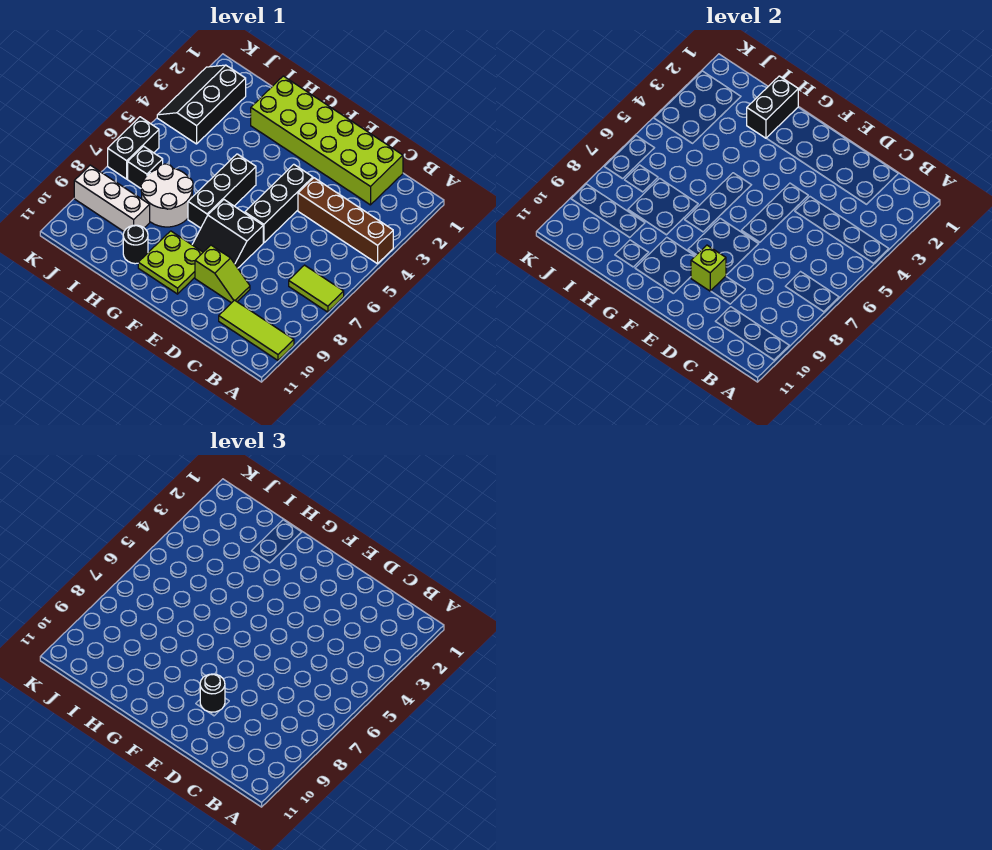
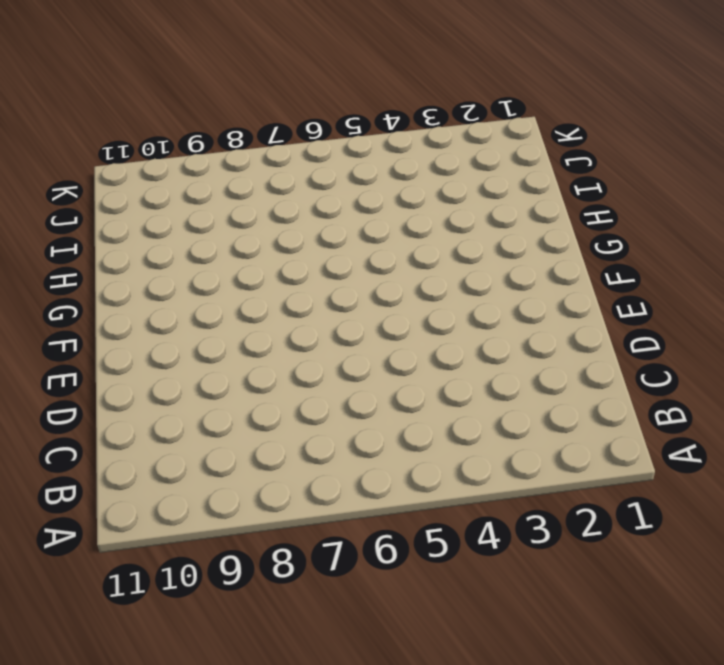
none -> brown 1x4 brick [298,178,393,264]
none -> lime 1x2 tile [289,265,344,312]
none -> lime 1x3 tile [219,300,294,360]

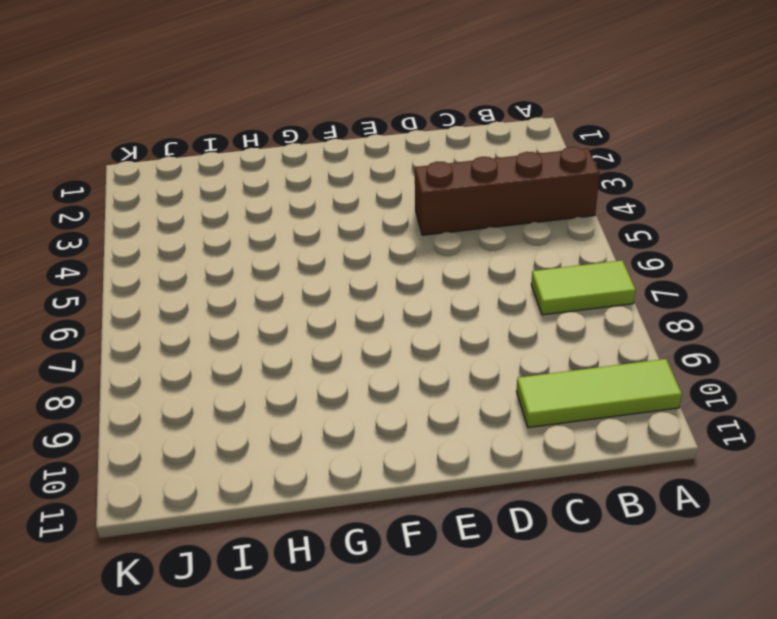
none -> lime 2x6 brick [251,76,403,205]
none -> lime 1x2 slope [195,245,250,303]
none -> black 1x3 brick [245,164,313,243]

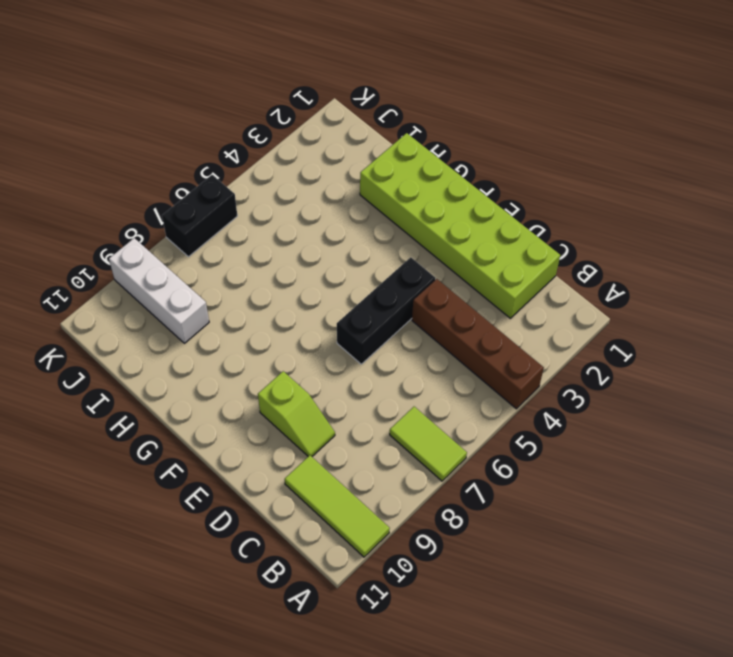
none -> black 2x2 slope [192,200,263,268]
none -> lime 2x2 plate [138,231,203,294]
none -> black 1x3 brick [188,154,256,228]

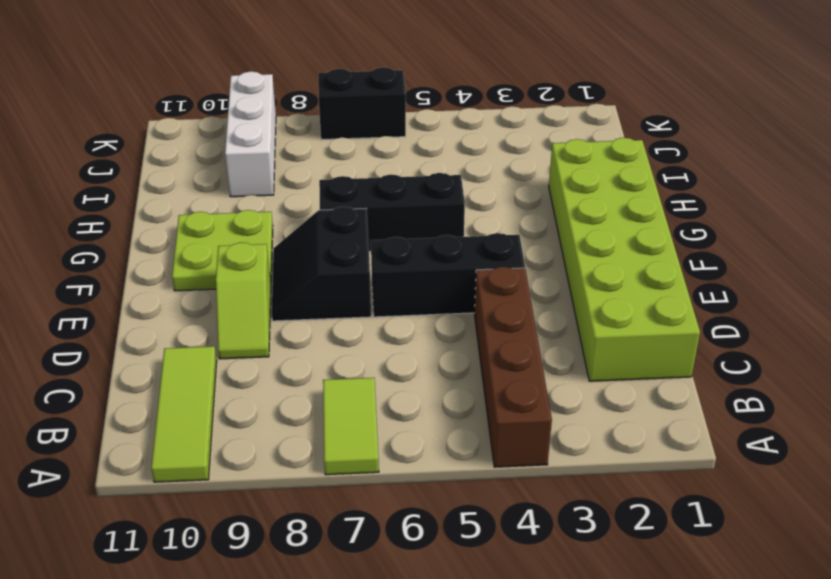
none -> white 2x2 round brick [141,164,193,227]
none -> black 1x1 round brick [123,225,148,264]
none -> black 2x3 slope [157,65,246,144]

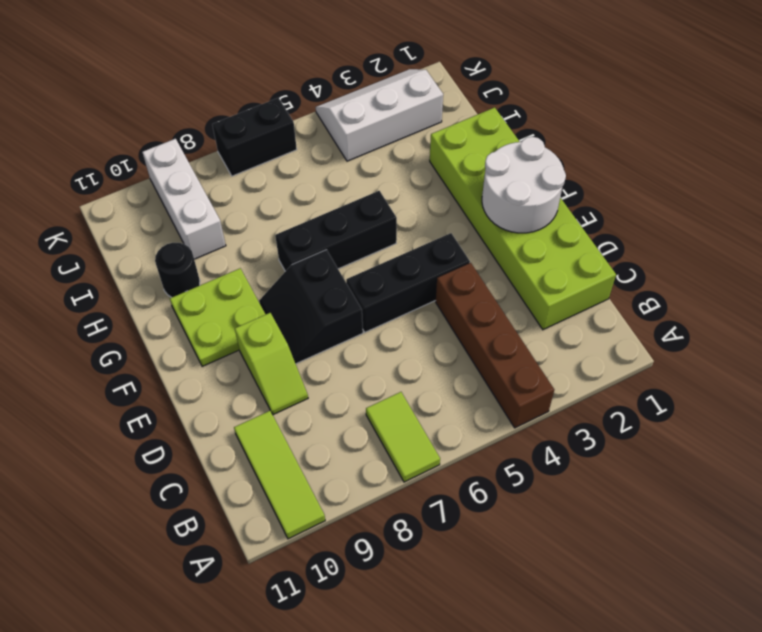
white 2x2 round brick [482,137,566,233] -> white 2x2 round brick moved to [141,164,193,227]
white 2x3 slope [316,69,443,161] -> black 2x3 slope [157,65,246,144]
none -> black 1x1 brick [128,146,163,188]
none -> lime 1x1 brick [691,245,726,291]
none -> black 1x2 brick [747,76,798,138]

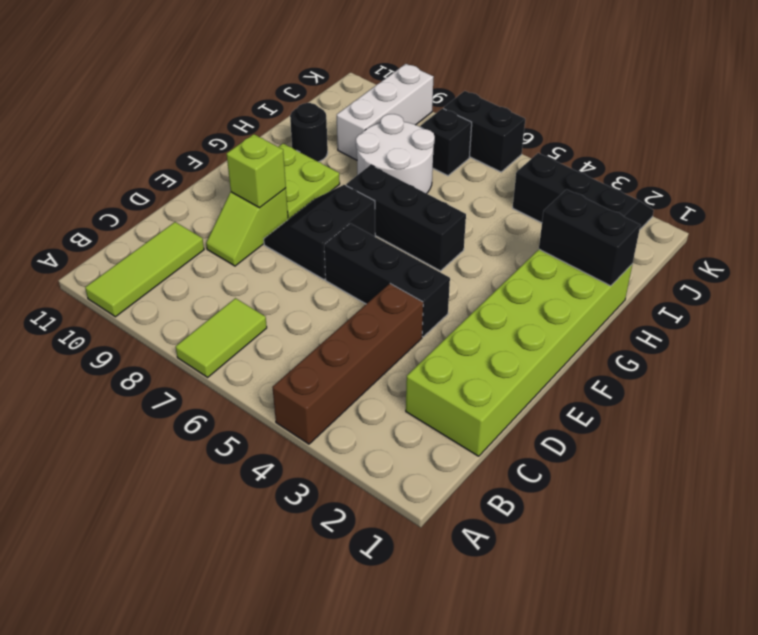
none -> black 1x1 round brick [200,674,225,712]

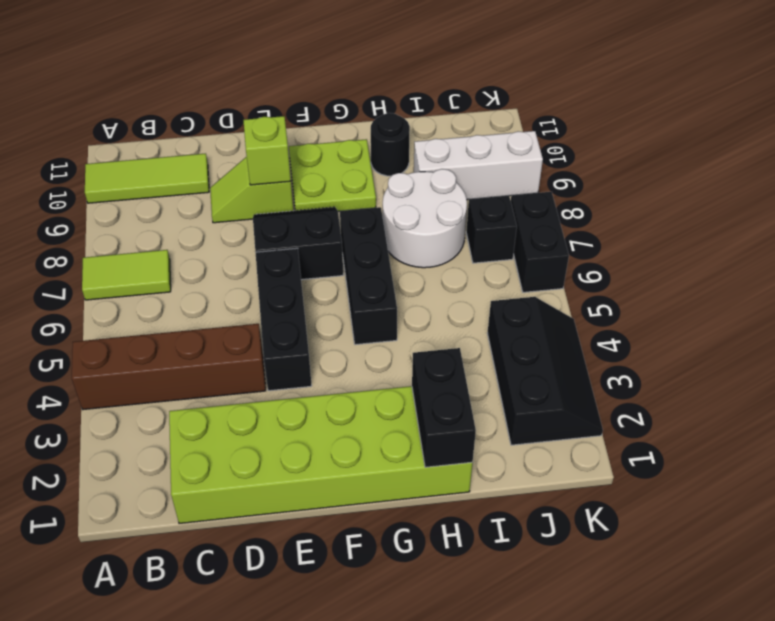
none -> black 1x1 round brick [200,674,225,712]

